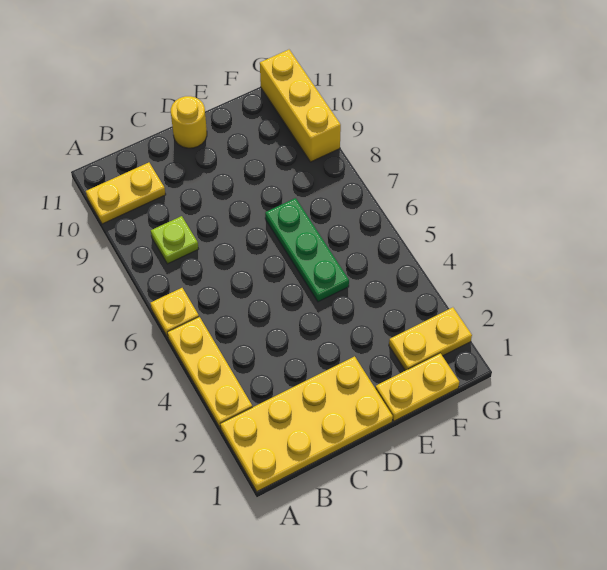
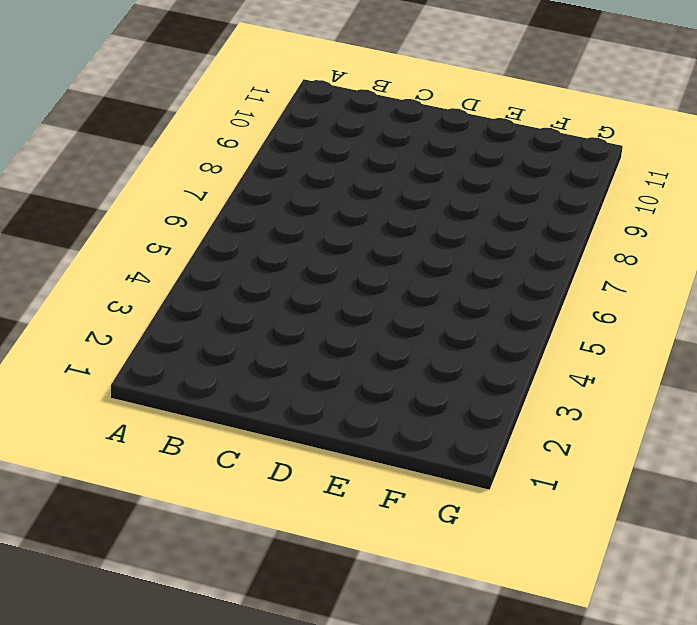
none -> yellow 2x4 plate [220,356,393,492]
none -> yellow 1x3 plate [167,317,252,428]

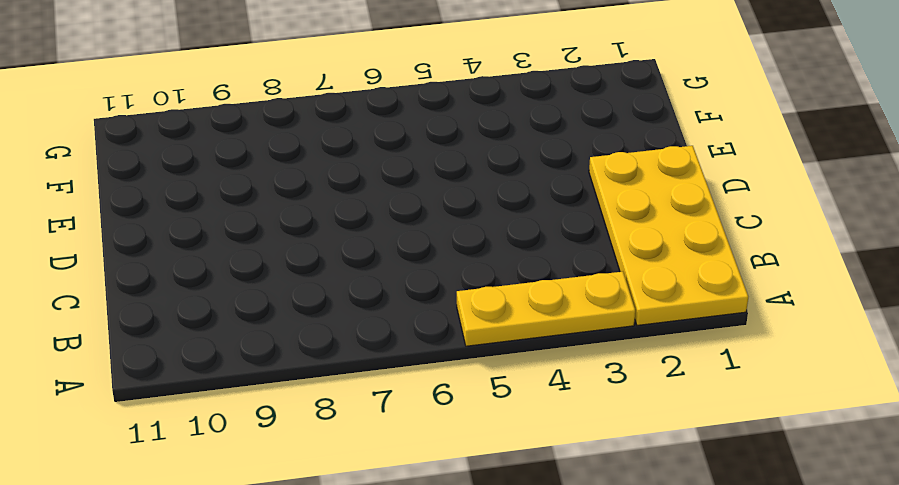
none -> yellow 1x1 plate [151,288,199,337]
none -> yellow 1x2 plate [86,163,166,224]

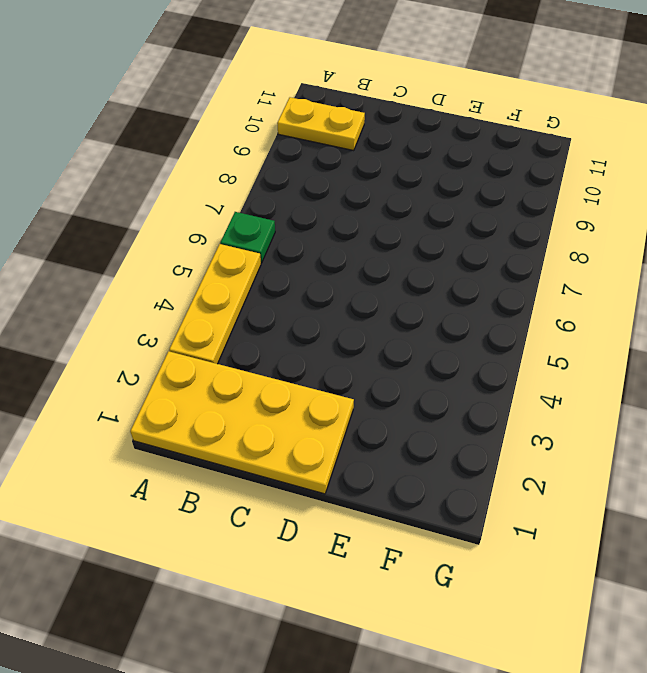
green 1x1 plate [220,212,275,263] -> yellow 1x1 plate [151,288,199,337]
none -> lime 1x1 plate [151,216,198,264]
none -> yellow 1x1 round brick [171,96,207,148]

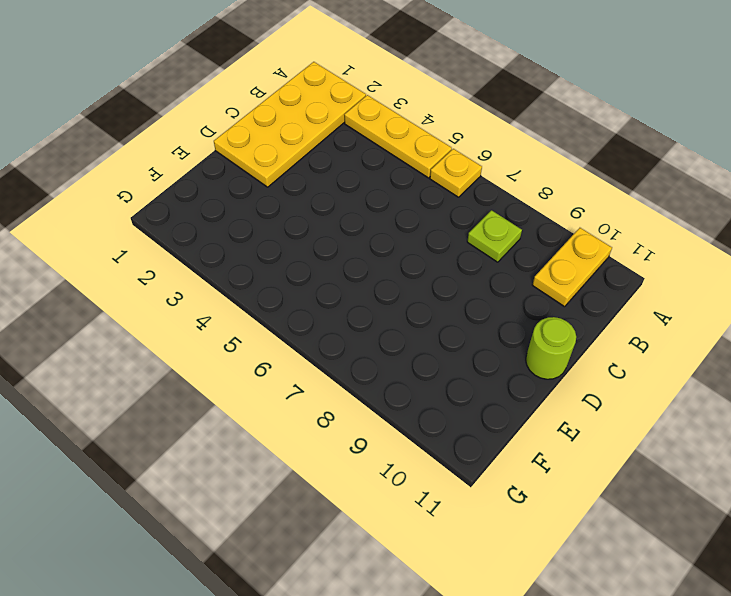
lime 1x1 round brick [526,317,576,379] -> yellow 1x1 round brick [171,96,207,148]
none -> yellow 1x2 plate [375,353,459,421]
none -> green 1x3 plate [265,198,349,302]

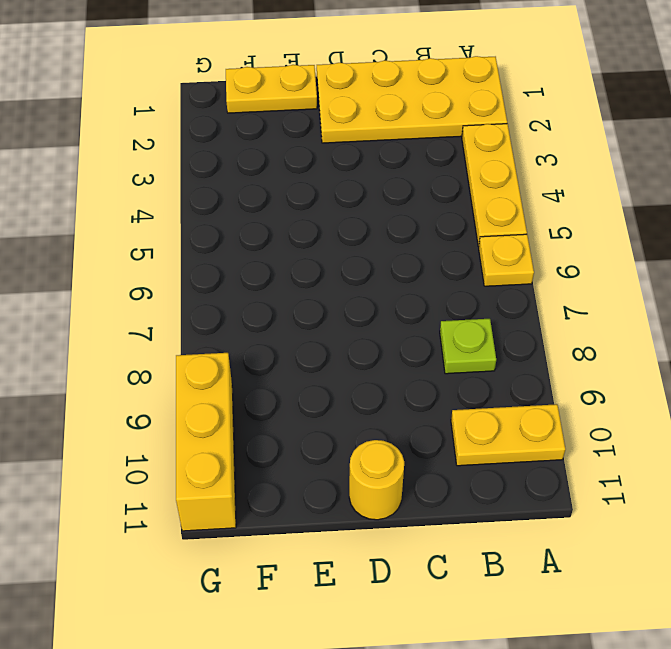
none -> green 1x3 plate [265,198,349,302]
none -> yellow 1x2 plate [389,307,472,371]

